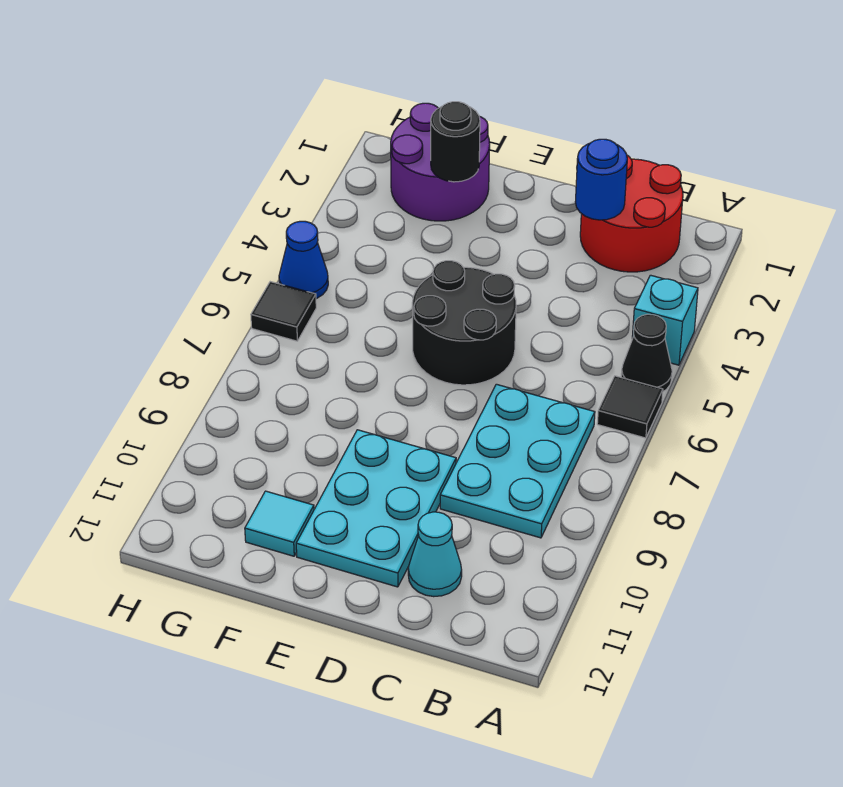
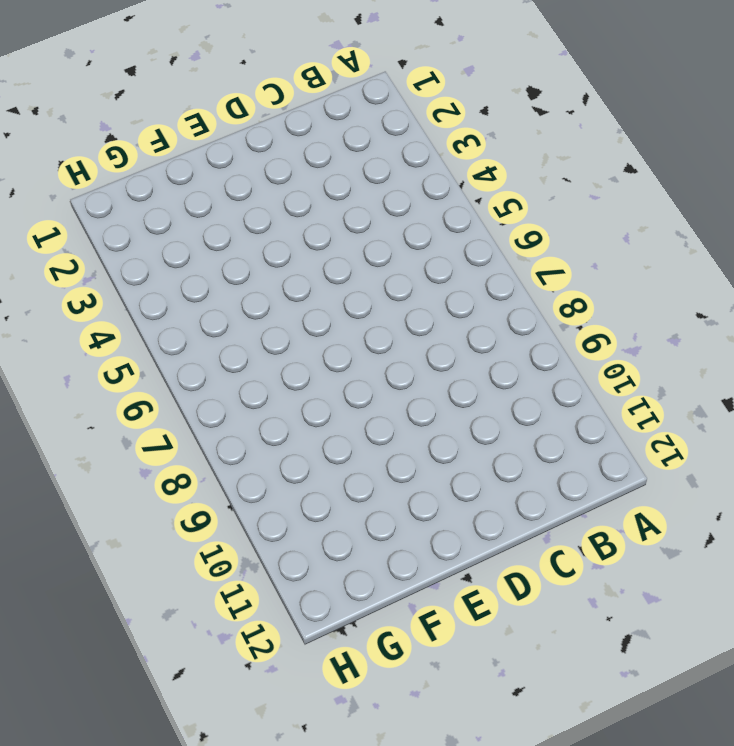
none -> cyan 1x1 brick [632,275,698,365]
none -> black 1x1 cone [621,314,672,391]
none -> black 1x1 tile [597,376,663,438]

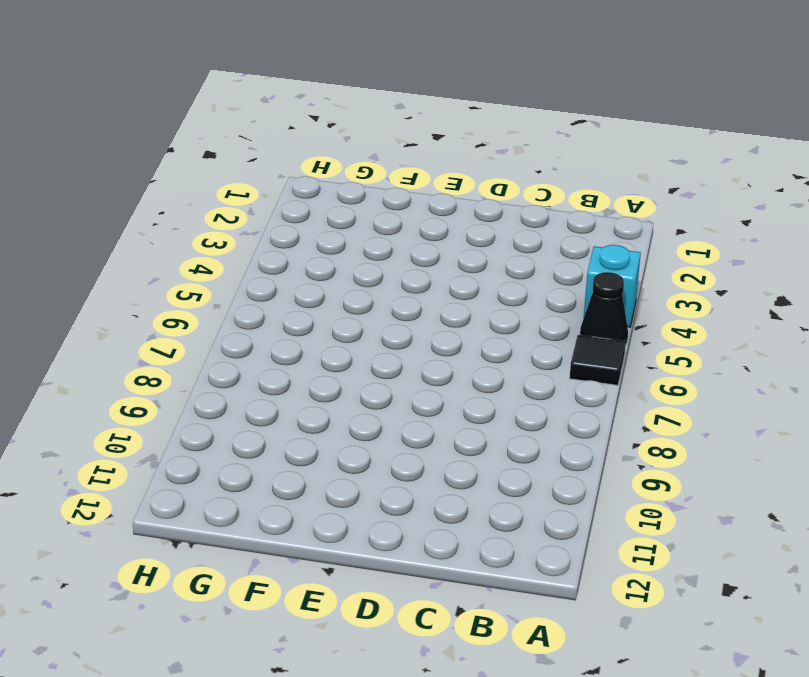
none -> red 2x2 round brick [580,155,683,272]
none -> cyan 2x3 plate [440,384,595,538]
none -> cyan 1x1 cone [408,512,462,597]

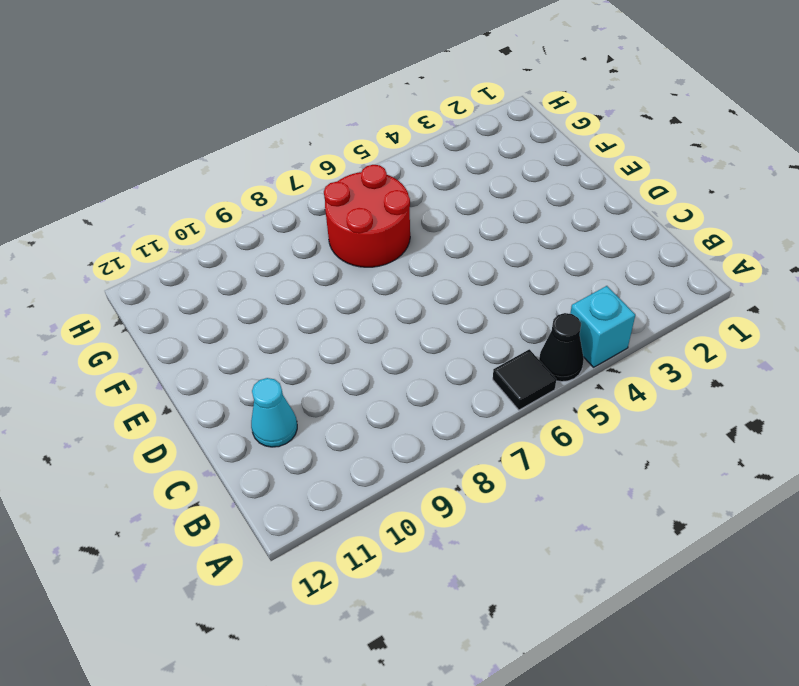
red 2x2 round brick [324,165,410,267] -> red 2x2 round brick moved to [580,155,683,272]
none -> cyan 2x3 plate [440,384,595,538]
none -> black 2x2 round brick [412,261,516,385]
none -> cyan 2x3 plate [296,430,456,587]

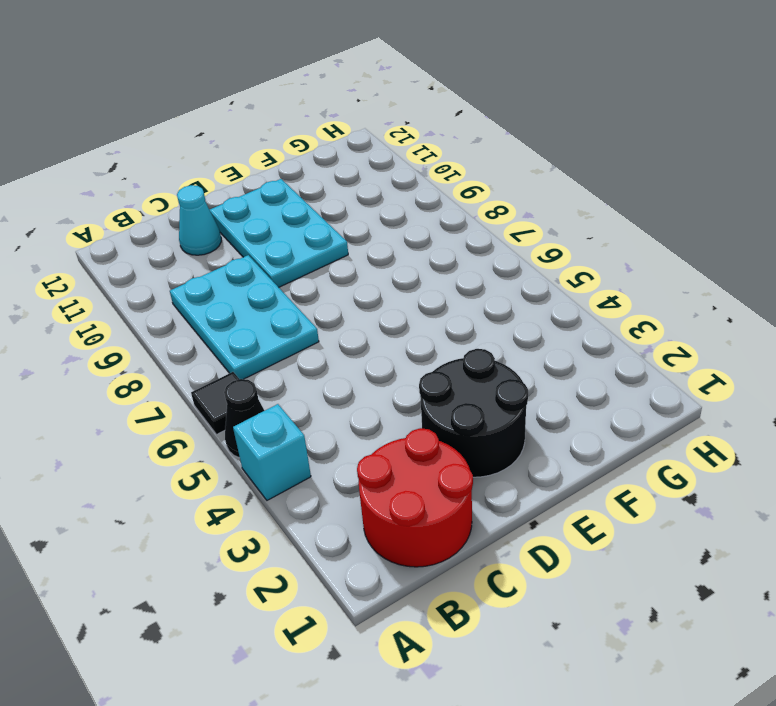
black 2x2 round brick [419,349,528,477] -> black 2x2 round brick moved to [412,261,516,385]
none -> purple 2x2 round brick [391,103,490,221]
none -> cyan 1x1 tile [245,491,314,556]
none -> blue 1x1 cone [279,221,328,299]

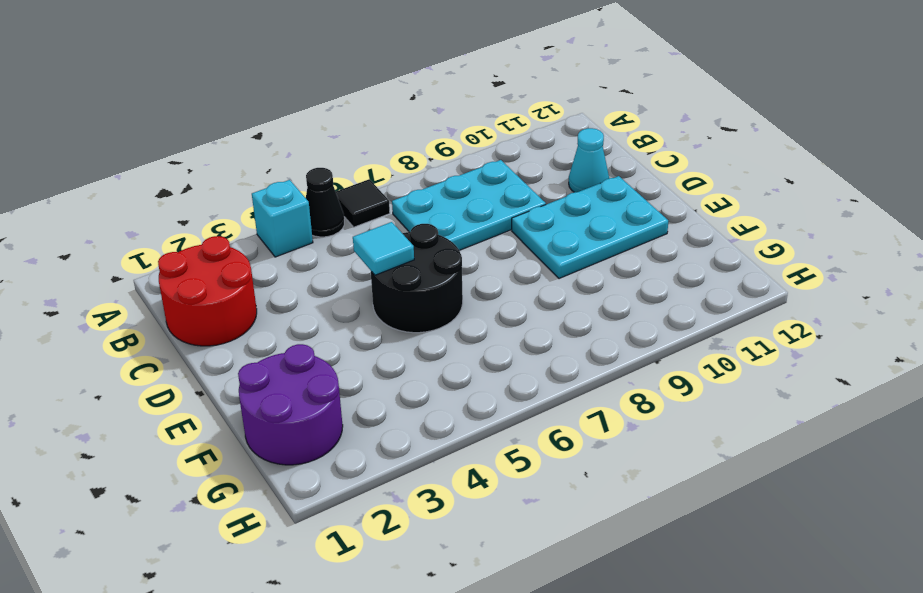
cyan 1x1 tile [353,222,414,275] -> cyan 1x1 tile moved to [245,491,314,556]
none -> blue 1x1 cone [279,221,328,299]
none -> black 1x1 tile [251,282,316,341]
none -> blue 1x1 round brick [575,139,627,220]

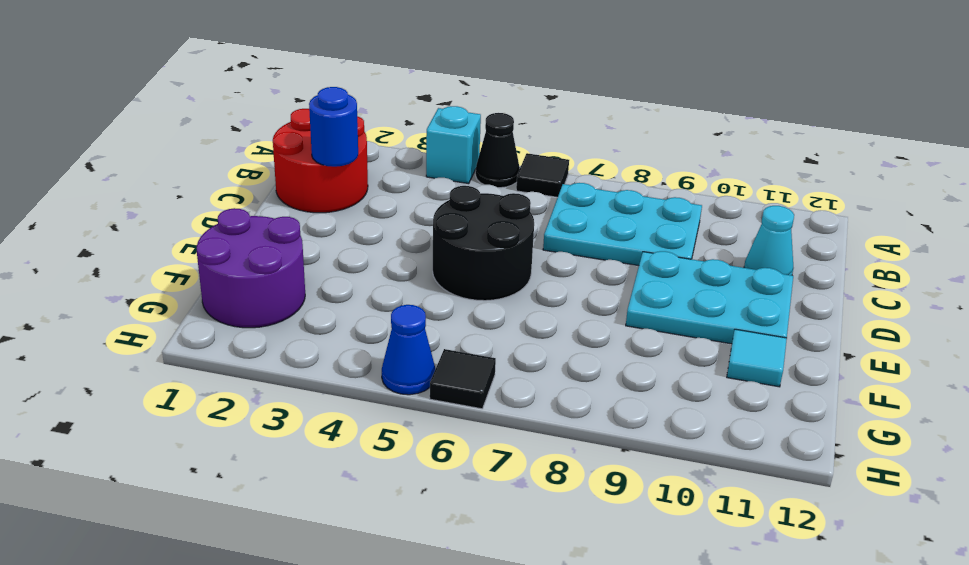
none -> black 1x1 round brick [431,102,480,182]

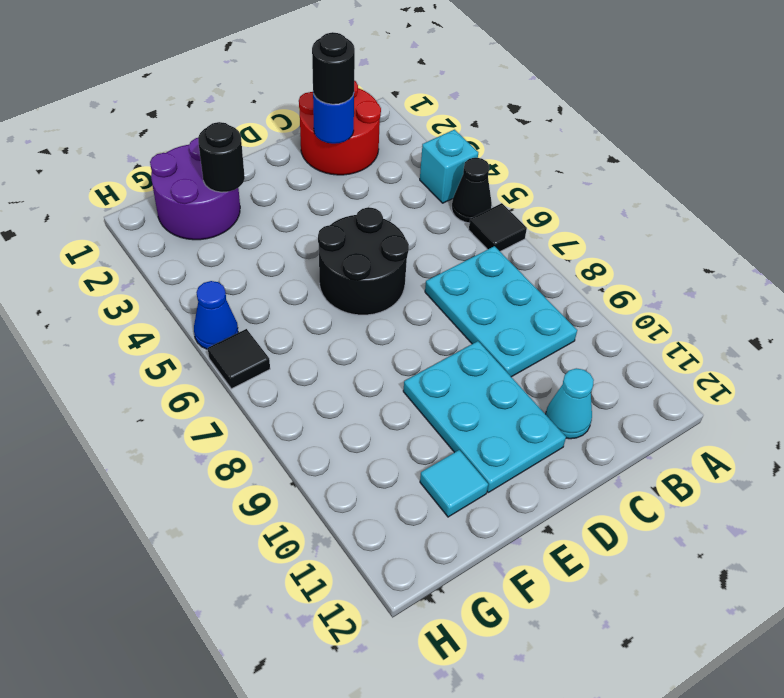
black 1x1 round brick [312,32,355,104] -> none

